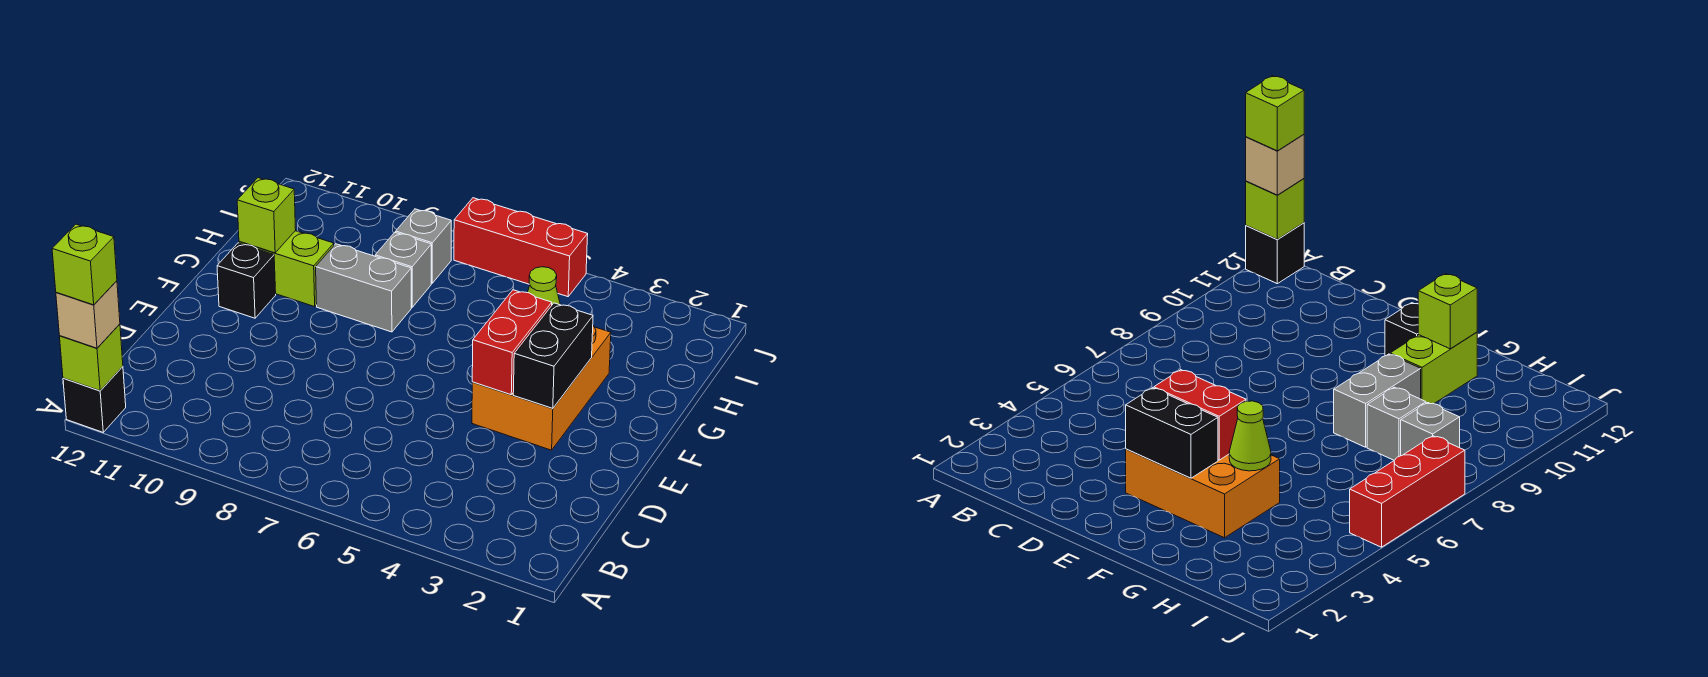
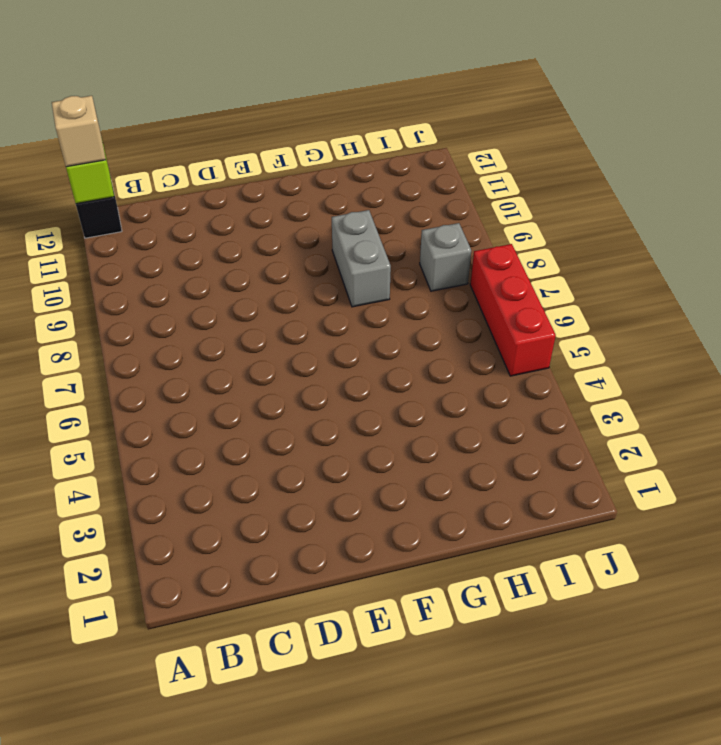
none -> orange 2x3 brick [472,326,611,450]
none -> black 1x1 brick [217,243,276,318]
none -> lime 1x2 brick [239,231,334,307]

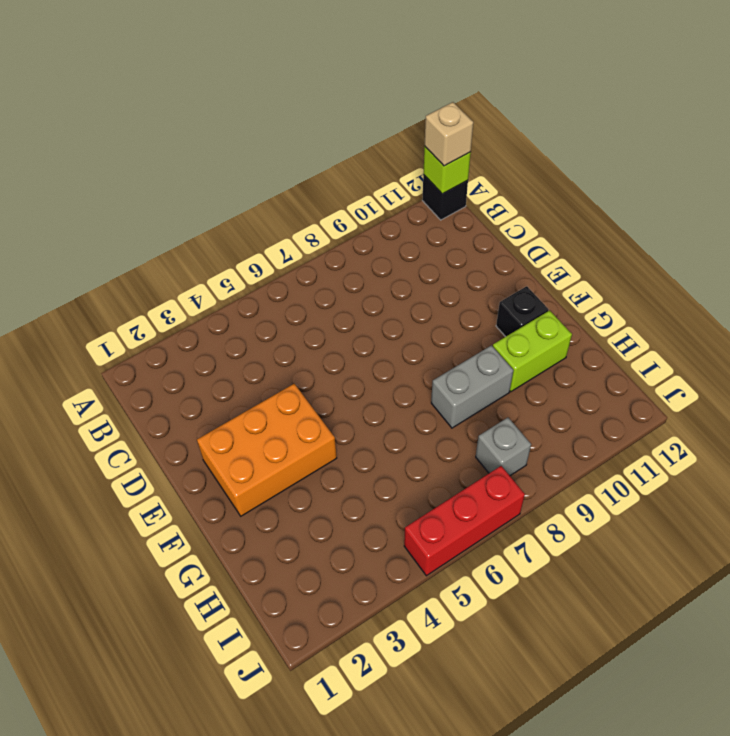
orange 2x3 brick [197,384,337,516] -> orange 2x3 brick turned to [472,326,611,450]
none -> grey 1x1 brick [375,232,431,307]
none -> black 1x2 brick [513,303,593,408]
none -> red 1x2 brick [472,290,552,395]

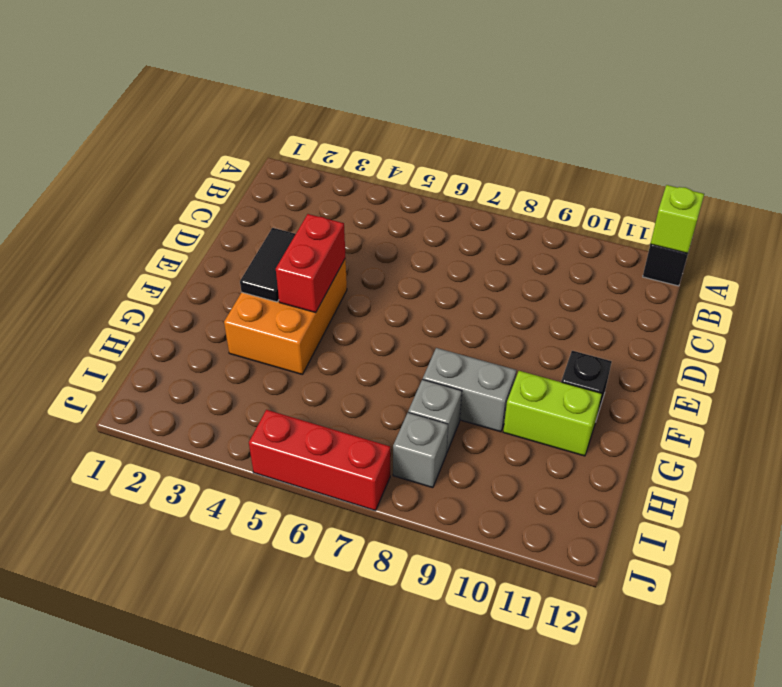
black 1x2 tile [240,228,296,302] -> black 1x2 brick [513,303,593,408]
none -> lime 1x1 cone [527,267,560,305]
none -> lime 1x1 brick [237,178,296,253]
none -> tan 1x1 brick [56,281,120,348]

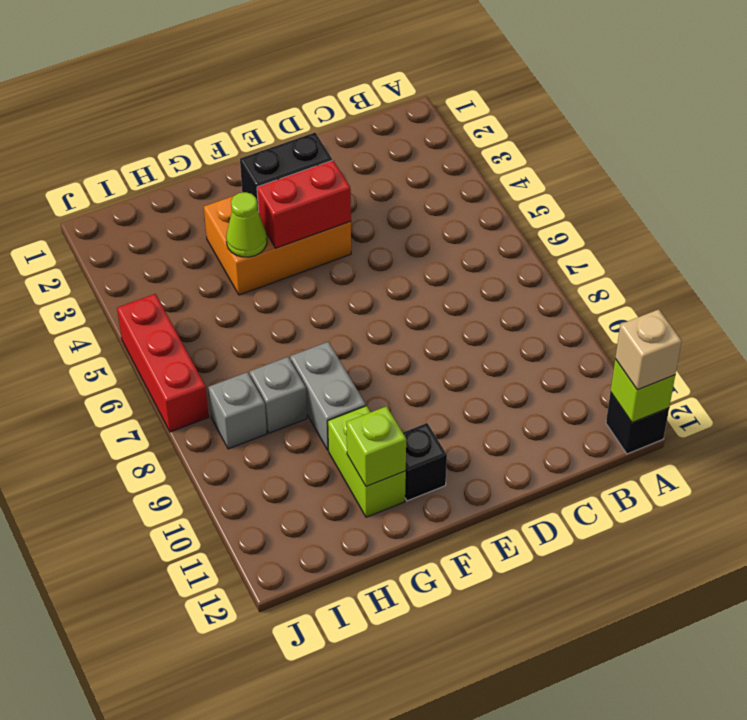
none -> lime 1x1 brick [52,224,117,305]

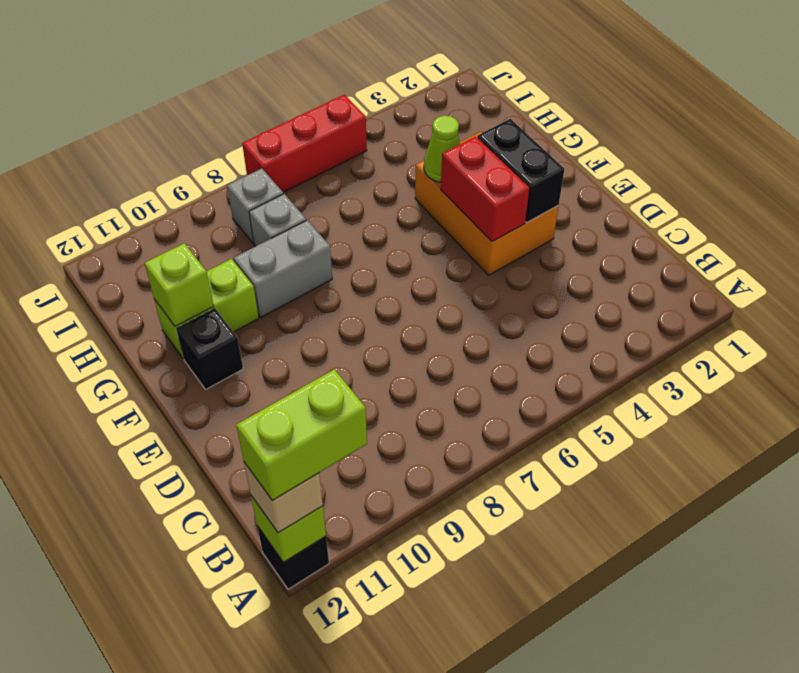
lime 1x2 brick [236,369,367,501] -> lime 1x1 brick [52,224,117,305]

